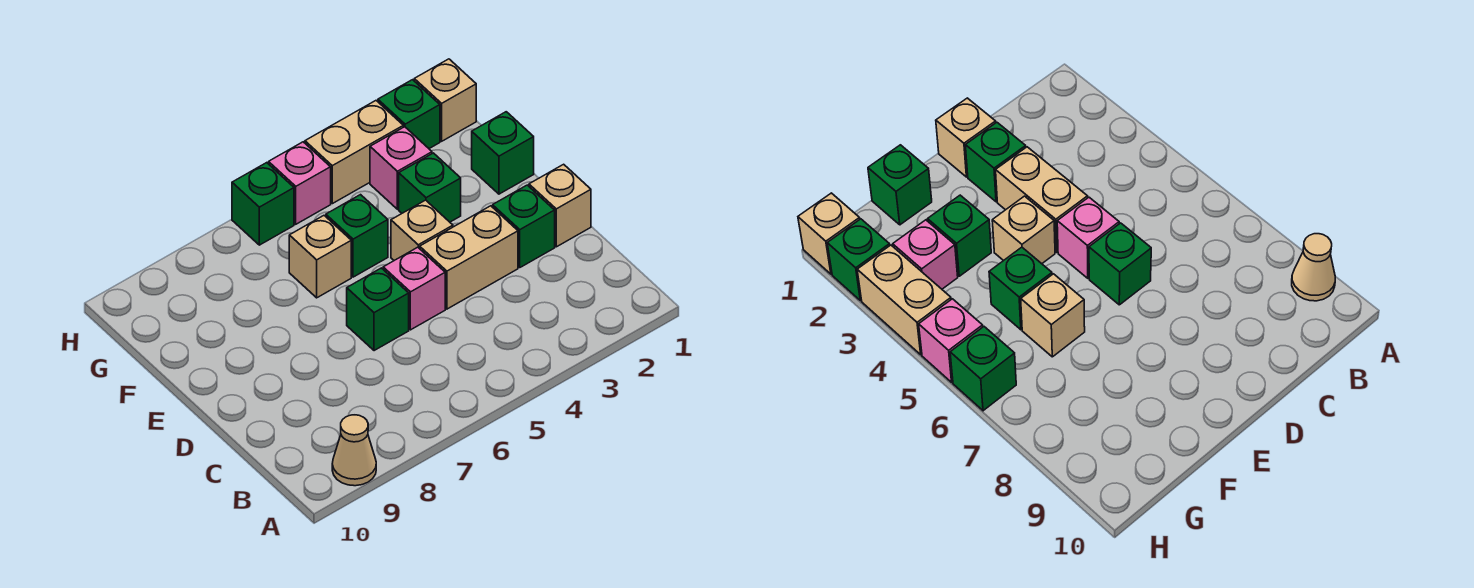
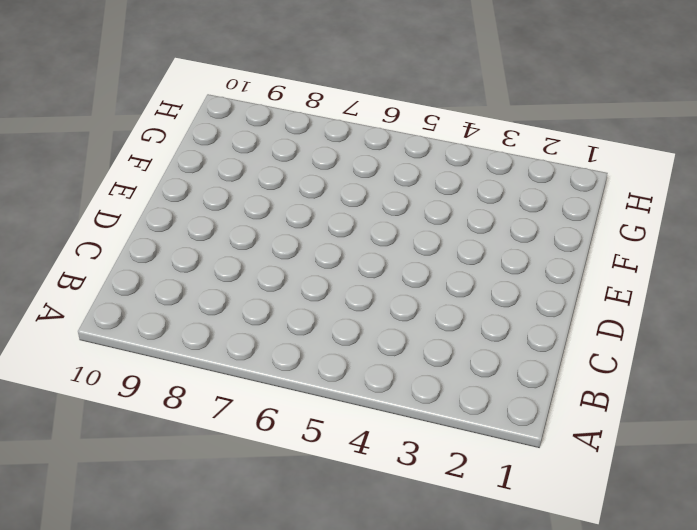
none -> tan 1x1 cone [332,415,376,486]
none -> tan 1x1 brick [529,164,591,247]
none -> green 1x1 brick [493,185,555,267]

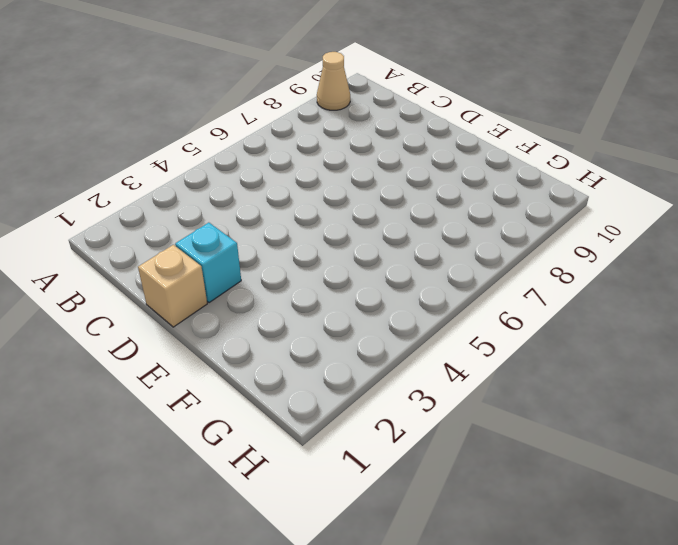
cyan 1x1 brick [175,223,241,303] -> green 1x1 brick [493,185,555,267]
none -> tan 1x2 brick [420,206,518,309]
none -> pink 1x1 brick [383,247,445,330]
none -> green 1x1 brick [347,268,409,351]

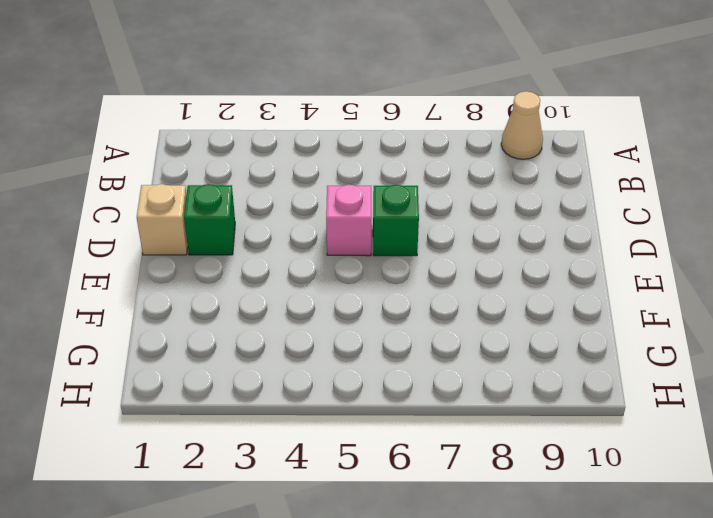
none -> tan 1x2 brick [420,206,518,309]
none -> tan 1x1 brick [391,200,453,260]
none -> green 1x1 brick [472,112,534,194]

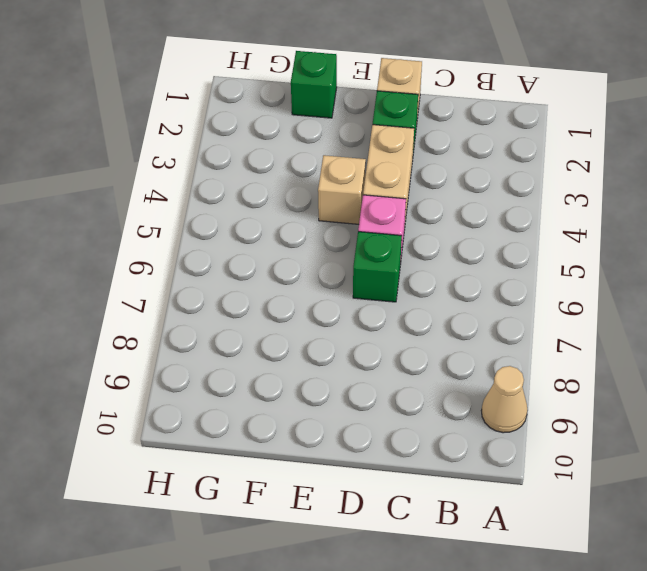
none -> green 1x1 brick [399,153,461,222]
none -> green 1x1 brick [326,195,388,277]
none -> tan 1x1 brick [289,216,351,298]

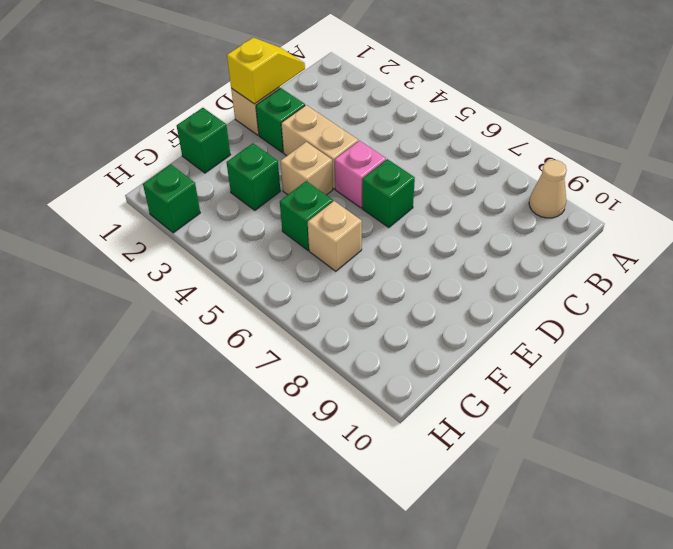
yellow 1x2 slope [227,37,305,104] -> none
none -> pink 1x1 brick [370,127,432,209]
none -> tan 1x1 brick [414,59,476,141]
none -> tan 1x2 brick [305,101,403,204]

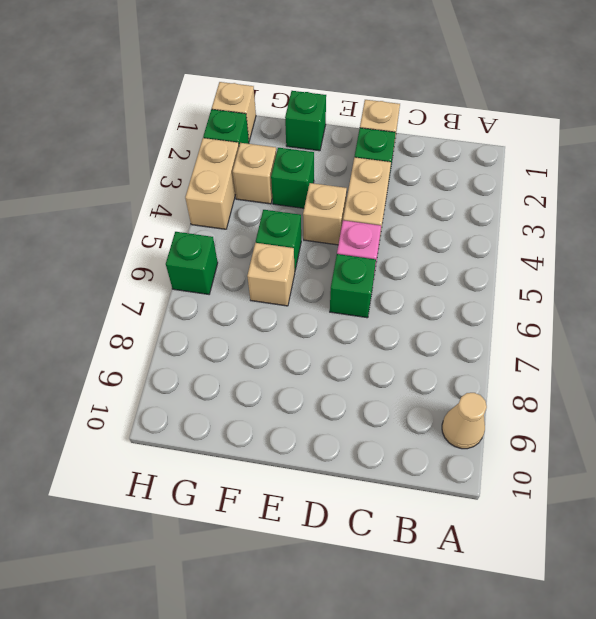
tan 1x1 brick [233,143,276,204] -> pink 1x1 brick [370,127,432,209]
none -> pink 1x1 brick [269,142,331,224]

